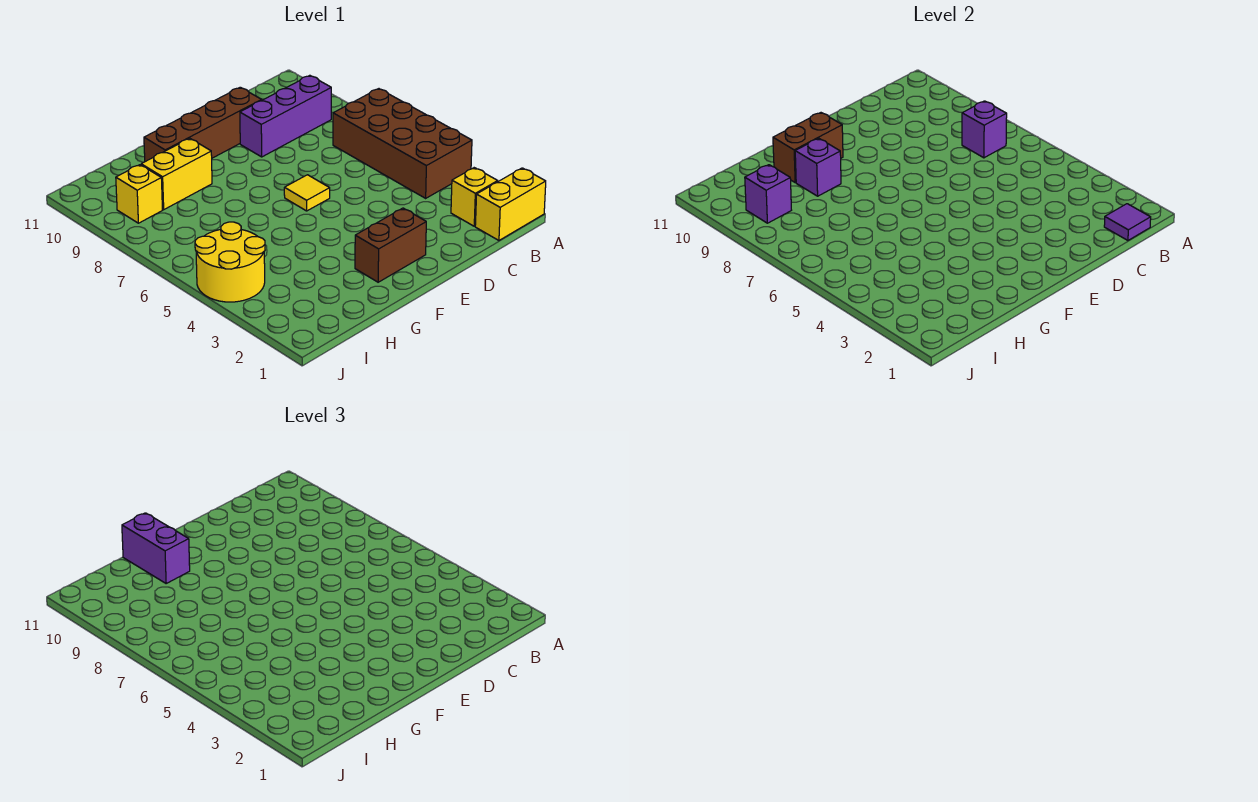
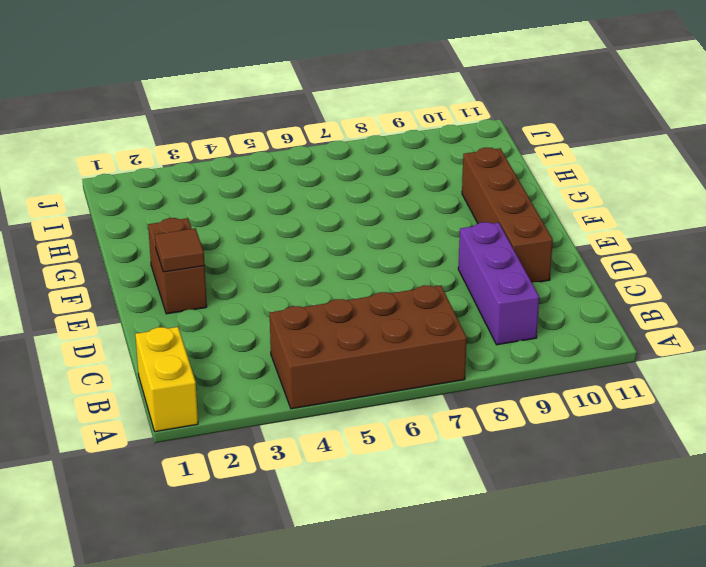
brown 1x1 tile [155,228,205,272] -> none
none -> yellow 1x1 brick [451,168,498,226]
none -> yellow 1x1 tile [284,175,330,211]
none -> yellow 1x2 brick [141,138,212,210]

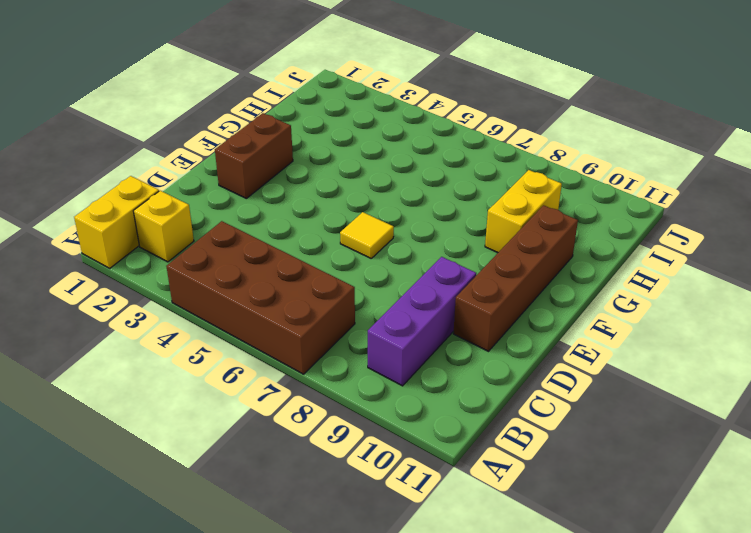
none -> yellow 2x2 round brick [195,222,265,302]
none -> yellow 1x1 brick [116,165,162,223]
none -> purple 1x1 tile [1104,204,1151,240]

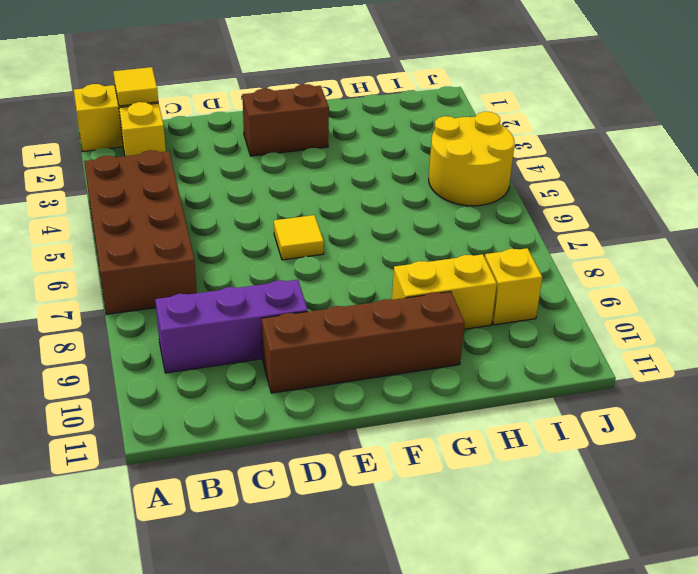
yellow 1x1 tile [113,67,158,106] -> purple 1x1 tile [1104,204,1151,240]
none -> purple 1x1 brick [962,101,1007,158]
none -> brown 1x2 brick [773,113,843,182]
none -> purple 1x1 brick [795,138,841,196]

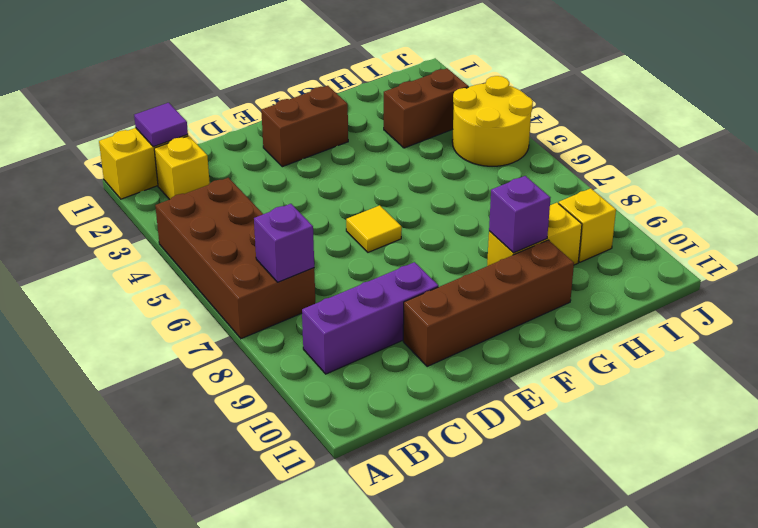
brown 1x2 brick [384,68,468,148] -> brown 1x2 brick moved to [773,113,843,182]
none -> purple 1x1 brick [745,165,791,223]
none -> purple 1x2 brick [122,513,190,583]

